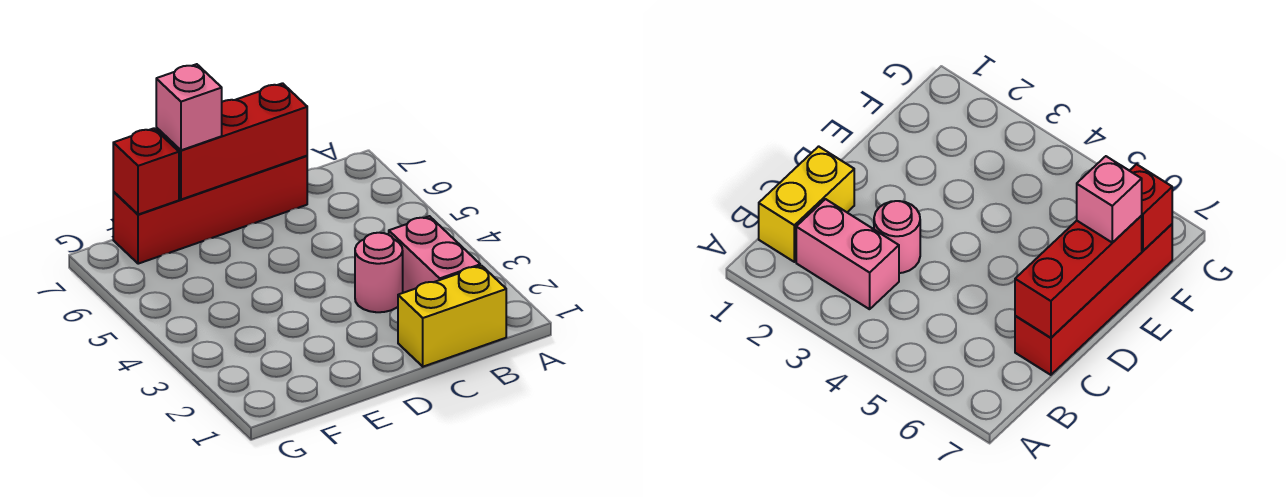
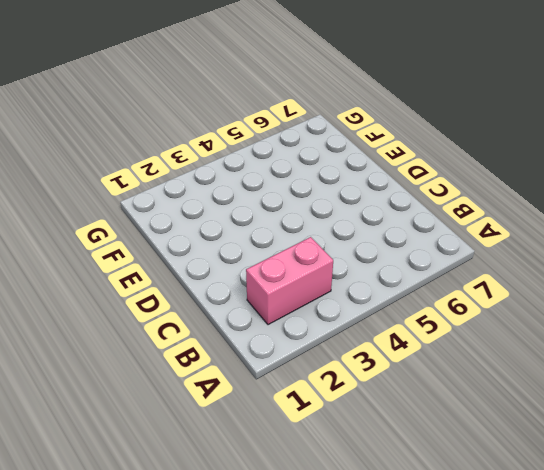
none -> yellow 1x2 brick [398,266,506,367]
none -> pink 1x1 round brick [355,233,403,312]

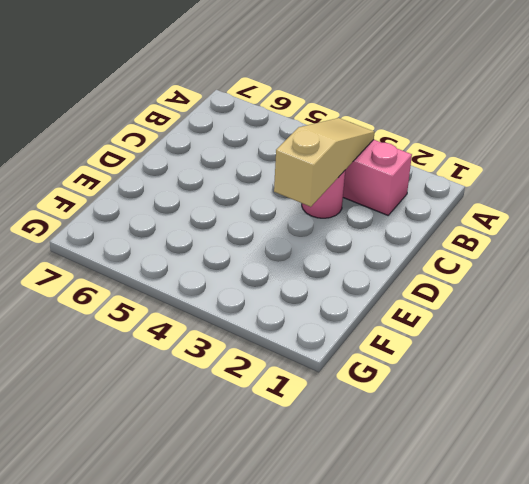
tan 1x3 slope [274,118,375,207] -> none
none -> yellow 1x2 brick [398,266,506,367]
none -> red 1x4 brick [113,156,307,264]

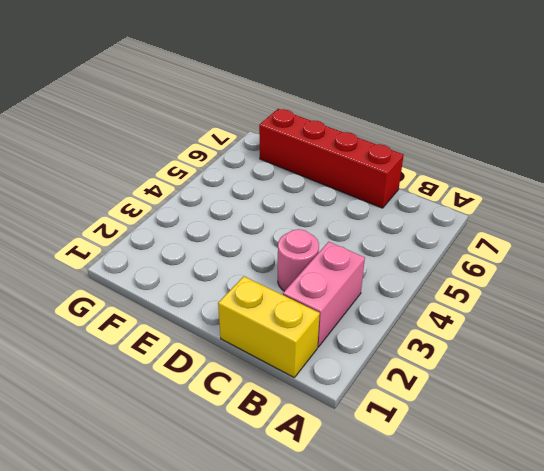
none -> red 1x3 brick [156,83,307,199]
none -> red 1x1 brick [113,128,179,215]

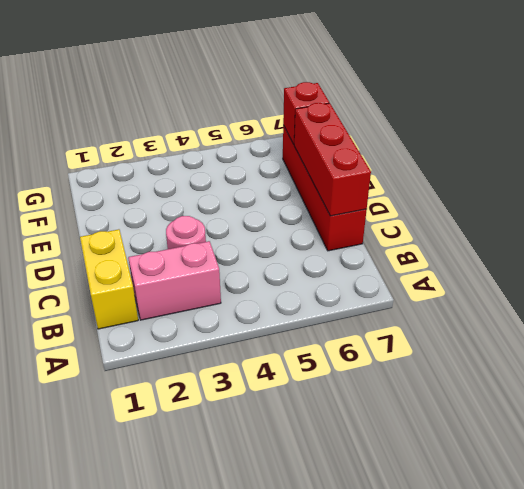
none -> pink 1x1 brick [156,64,222,150]

